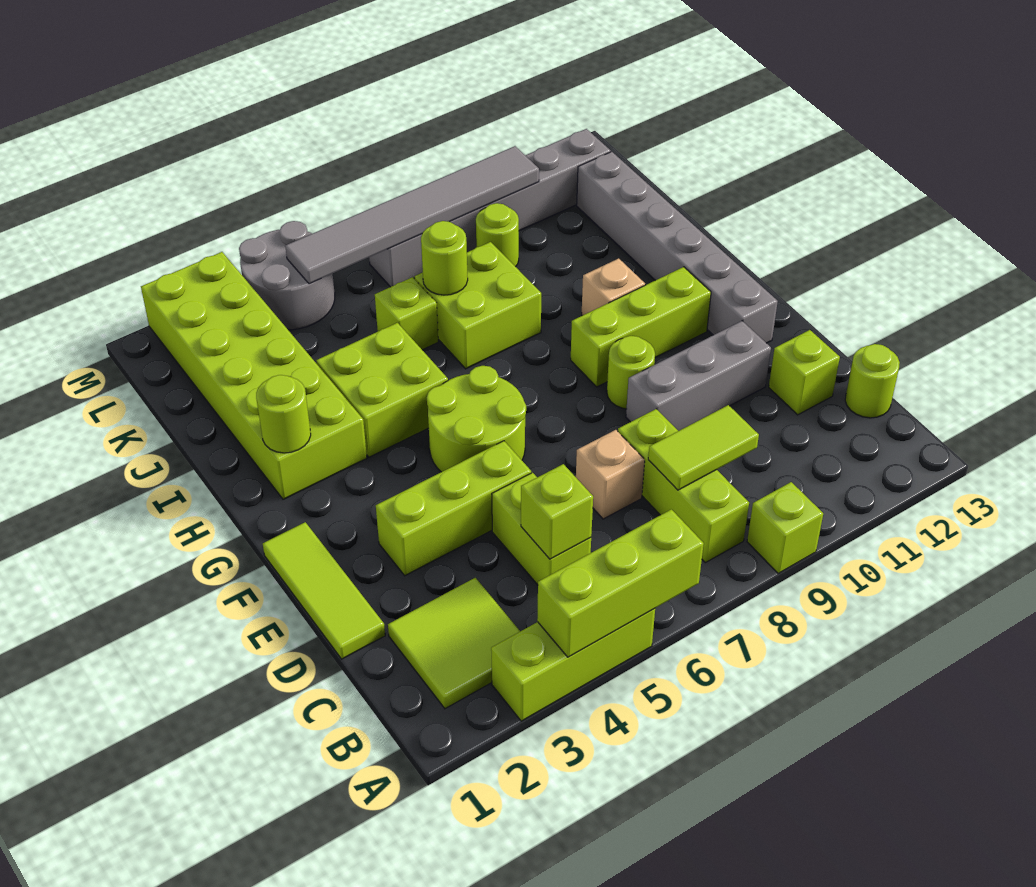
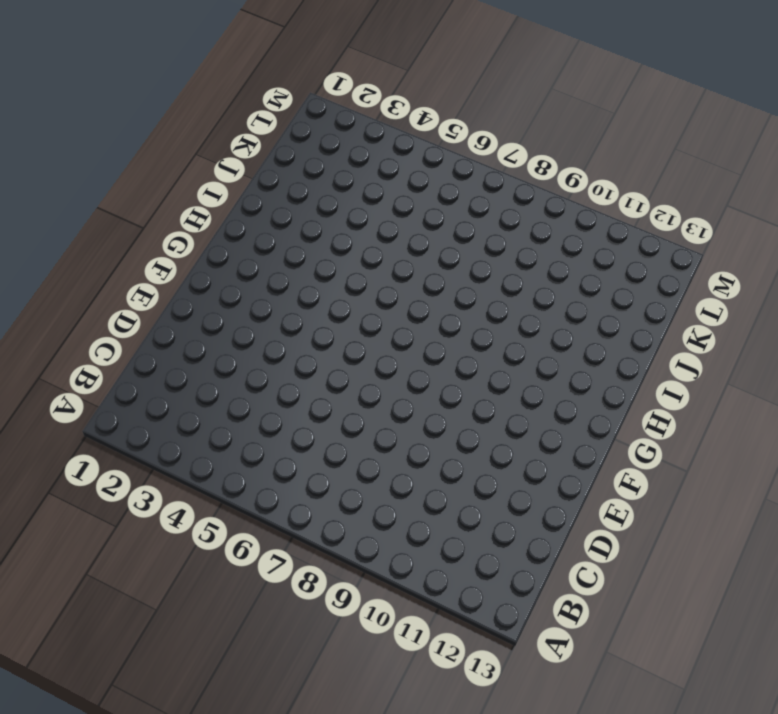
none -> lime 1x3 brick [491,609,655,721]
none -> lime 1x1 brick [747,482,823,574]
none -> lime 2x2 tile [388,578,520,709]

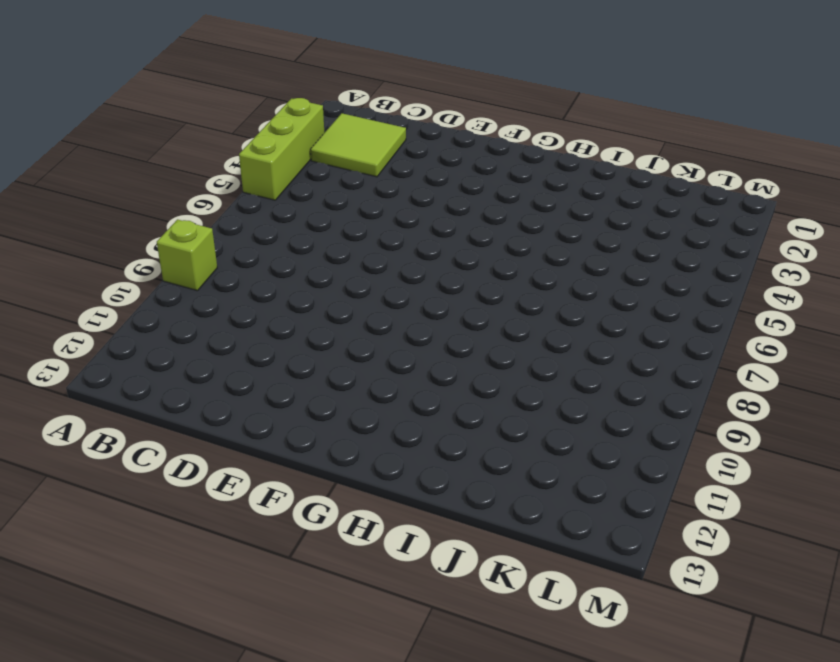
none -> lime 1x3 brick [618,409,749,563]
none -> lime 1x2 brick [492,473,591,585]
none -> lime 1x1 round brick [845,344,900,418]

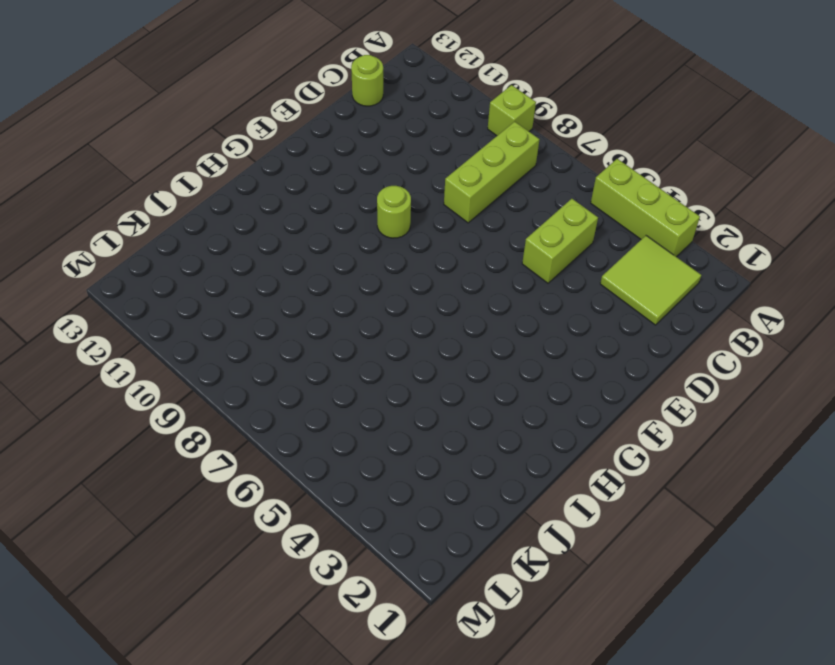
none -> lime 1x3 tile [263,522,385,659]
none -> tan 1x1 brick [576,430,645,519]
none -> lime 1x1 brick [769,330,840,415]

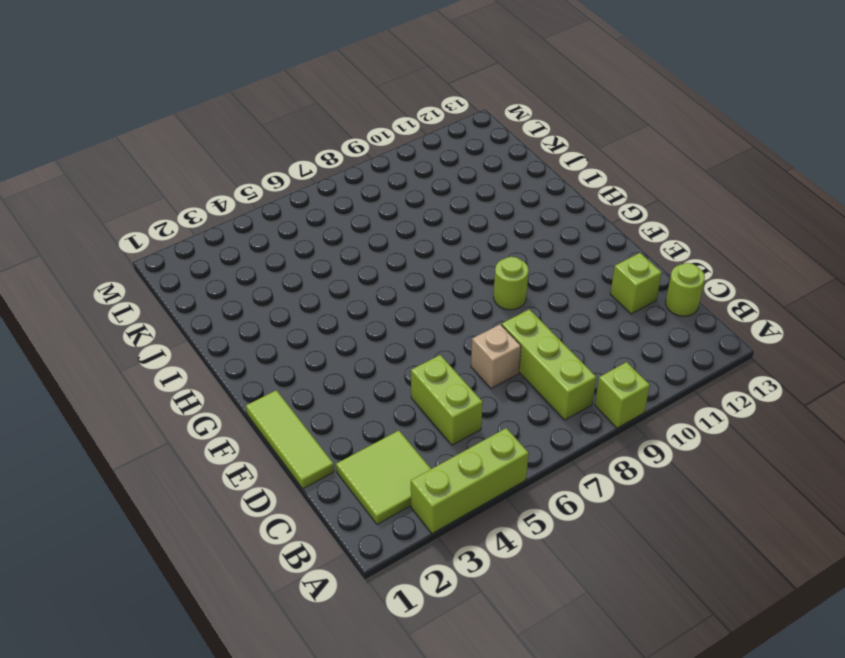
none -> lime 1x3 brick [376,441,531,576]
none -> grey 1x3 brick [626,321,771,431]
none -> lime 2x2 round brick [427,366,526,472]

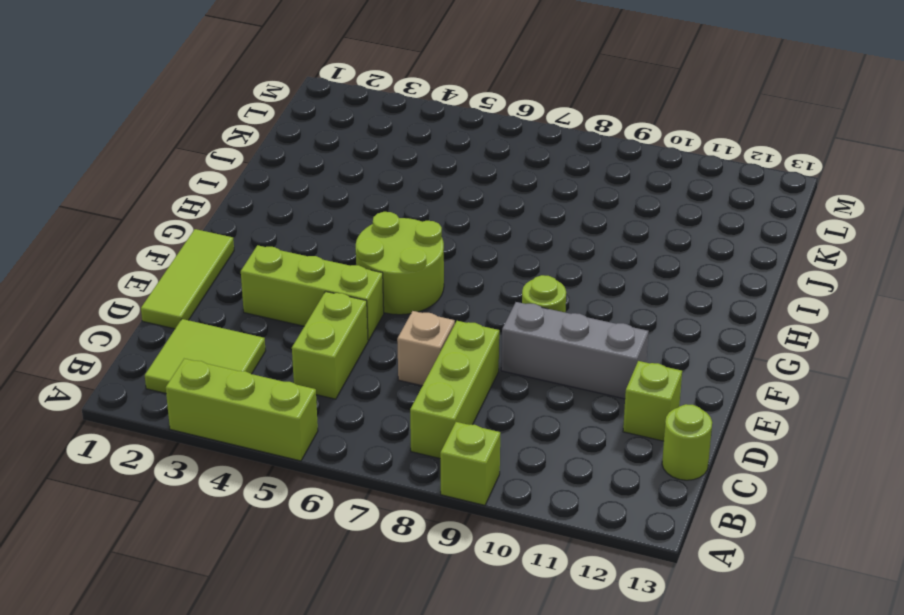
none -> grey 1x6 brick [577,152,778,343]
none -> lime 1x3 brick [571,267,711,387]
none -> lime 2x6 brick [141,252,367,499]

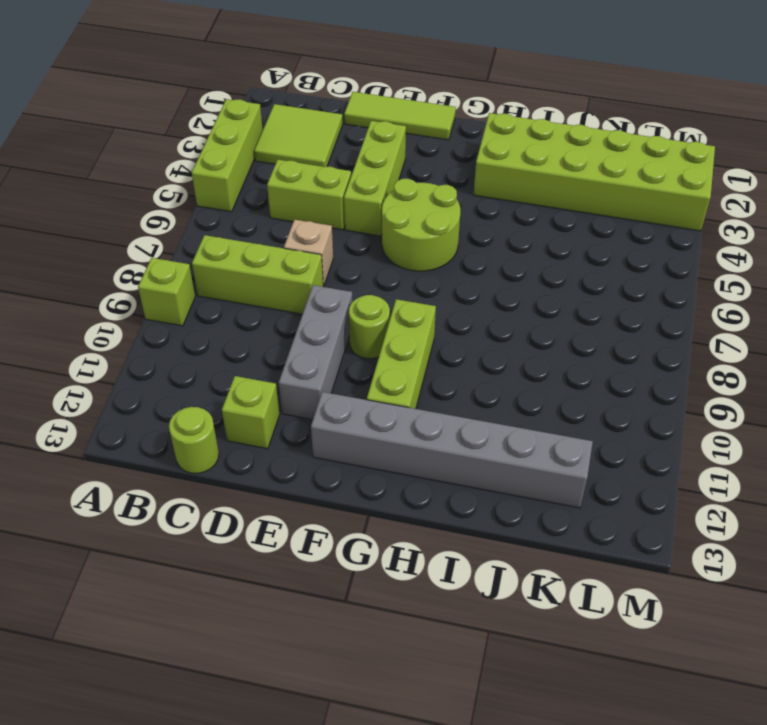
none -> lime 2x2 brick [316,323,448,457]
none -> tan 1x1 brick [582,258,645,316]
none -> lime 2x2 brick [415,242,541,369]

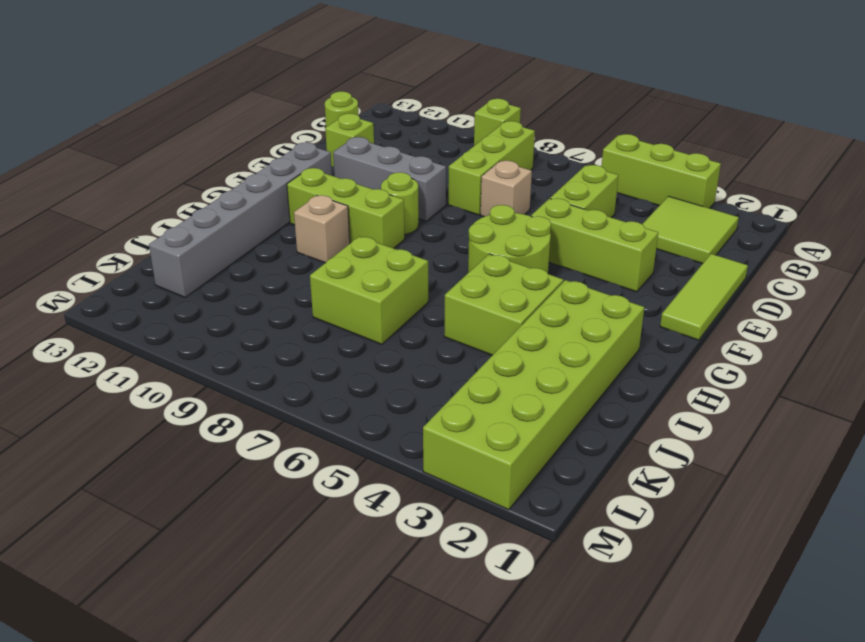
none -> lime 1x1 brick [375,277,438,350]
none -> lime 1x1 round brick [476,203,519,267]
none -> grey 2x2 round brick [239,221,335,330]

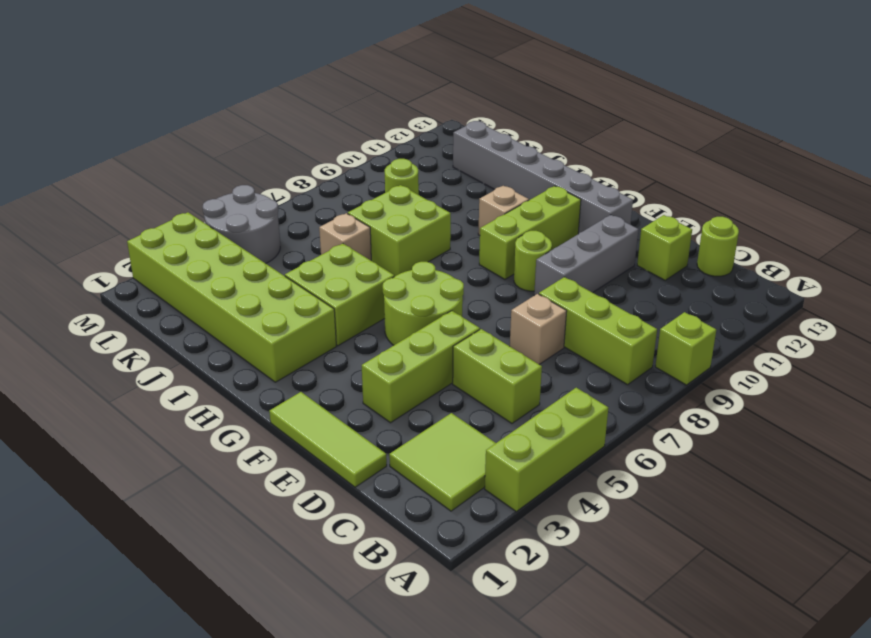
tan 1x1 brick [319,213,371,260] -> lime 1x1 brick [375,277,438,350]
none -> grey 1x6 brick [369,129,611,287]
none -> lime 1x3 brick [537,509,704,657]
none -> lime 1x1 brick [521,464,593,559]

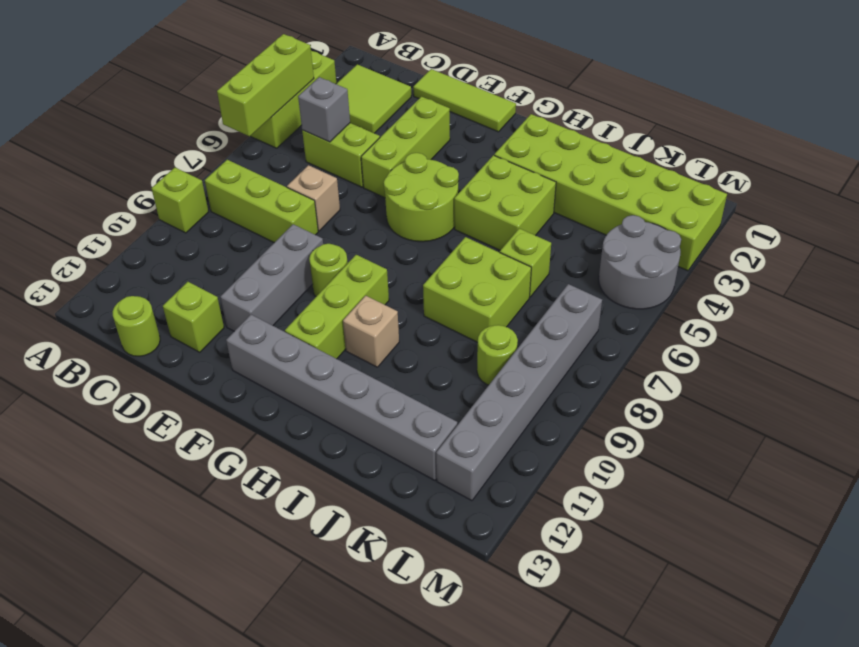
grey 1x1 brick [298,77,350,142] -> lime 1x1 brick [521,464,593,559]
none -> lime 1x2 tile [648,405,759,490]
none -> lime 1x1 round brick [256,375,311,453]
none -> lime 1x1 round brick [421,221,468,295]

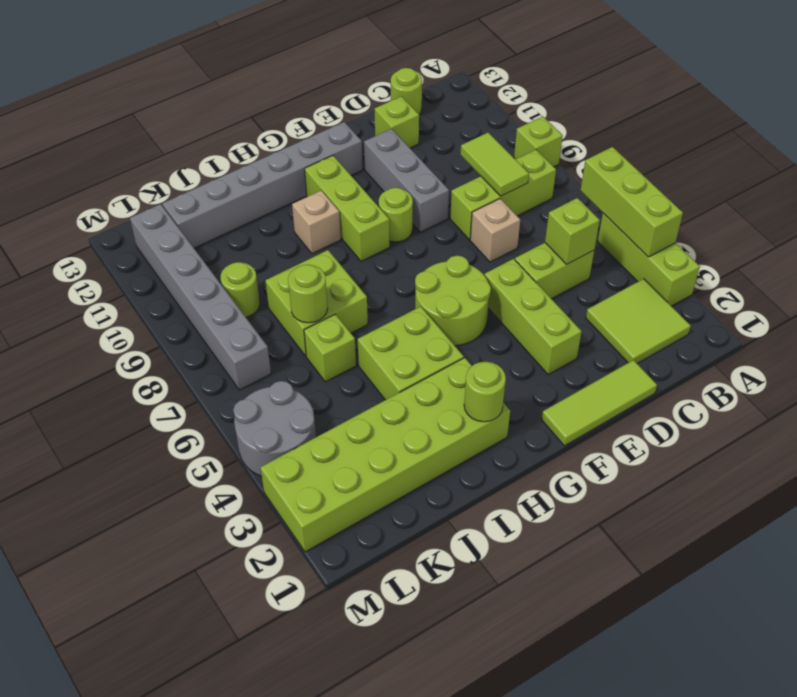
none -> grey 1x6 tile [285,146,539,284]

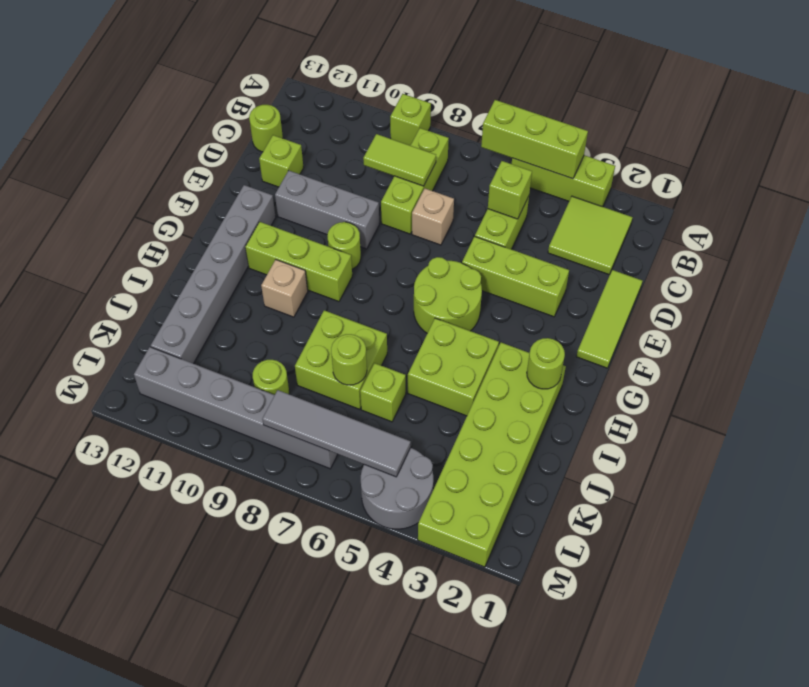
grey 1x4 tile [262,390,411,477] -> grey 1x6 tile [285,146,539,284]

